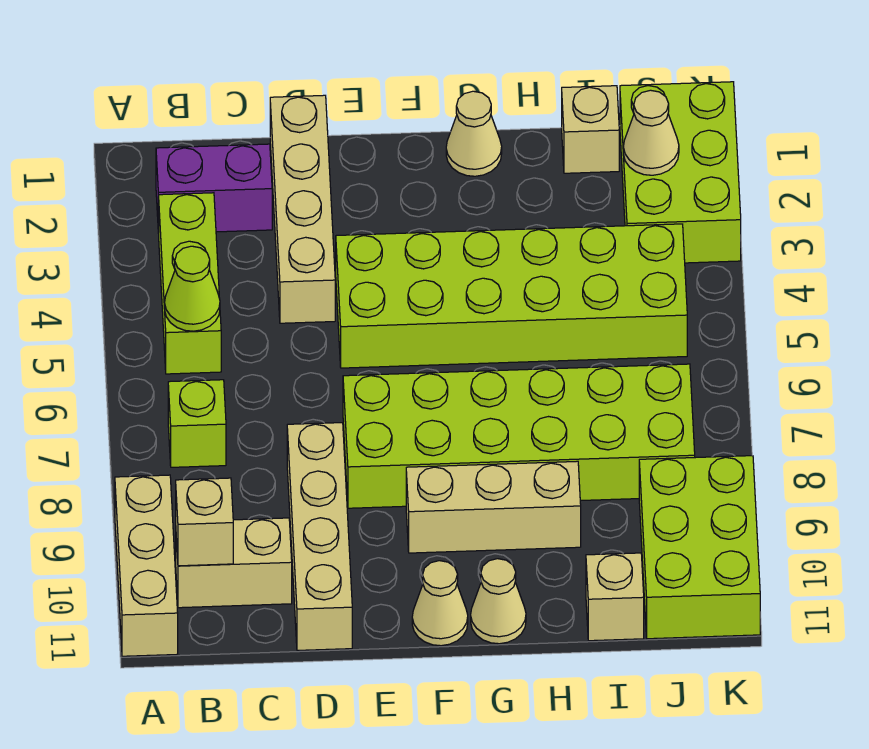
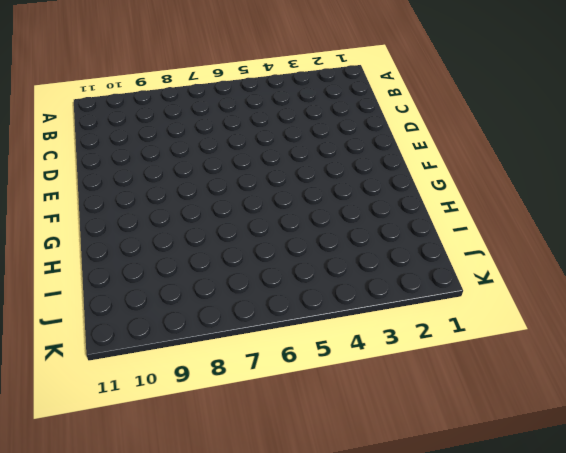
none -> tan 1x3 brick [115,475,178,656]
none -> purple 1x2 brick [156,144,272,233]
none -> lime 1x3 brick [159,193,221,374]

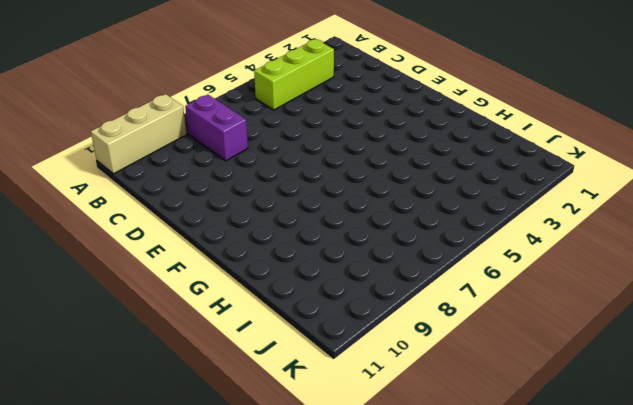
purple 1x2 brick [185,94,248,161] -> purple 1x2 brick moved to [156,144,272,233]
none -> lime 1x1 brick [168,380,226,467]
none -> tan 1x2 brick [176,518,292,608]
none -> tan 1x4 brick [270,95,335,323]

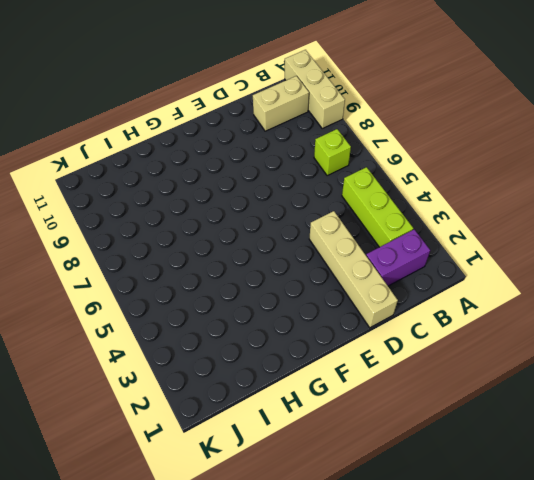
none -> tan 1x4 brick [287,423,352,650]
none -> lime 2x6 brick [336,224,687,368]
none -> lime 2x6 brick [343,364,695,508]

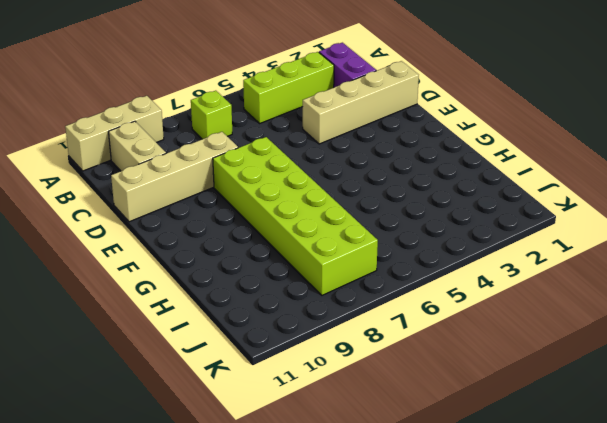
none -> lime 2x6 brick [336,224,687,368]
none -> tan 1x3 brick [406,461,581,553]
none -> tan 1x1 cone [412,561,468,646]

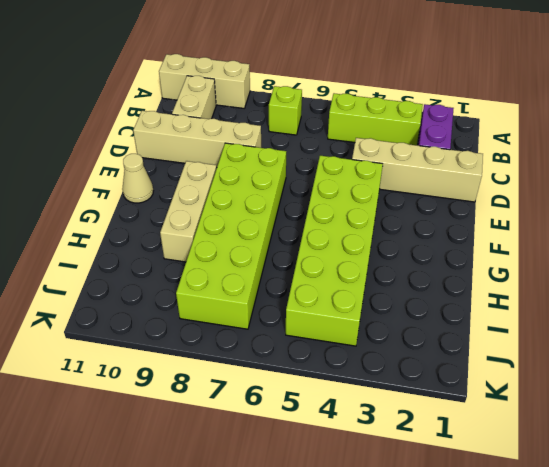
none -> tan 1x1 cone [446,91,502,176]
none -> tan 1x1 cone [471,559,526,644]
none -> tan 1x1 brick [562,86,619,173]

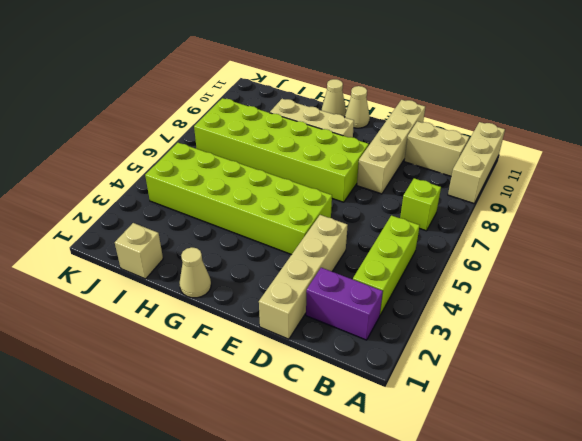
none -> tan 1x1 brick [586,553,644,641]
none -> lime 2x3 brick [620,82,741,263]
none -> lime 2x3 brick [639,456,760,639]

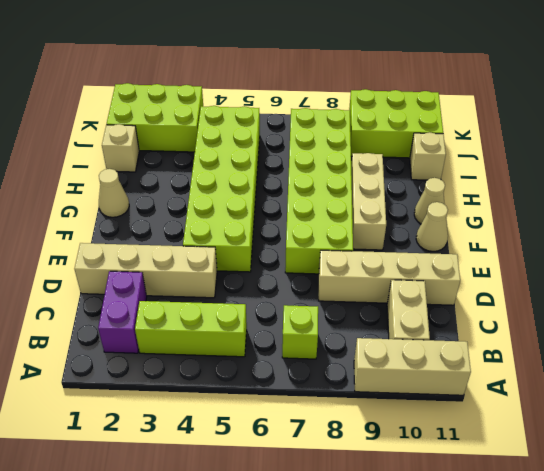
none -> lime 1x1 cone [165,246,220,331]
none -> tan 1x1 brick [176,478,233,566]
none -> tan 1x1 cone [623,90,679,175]

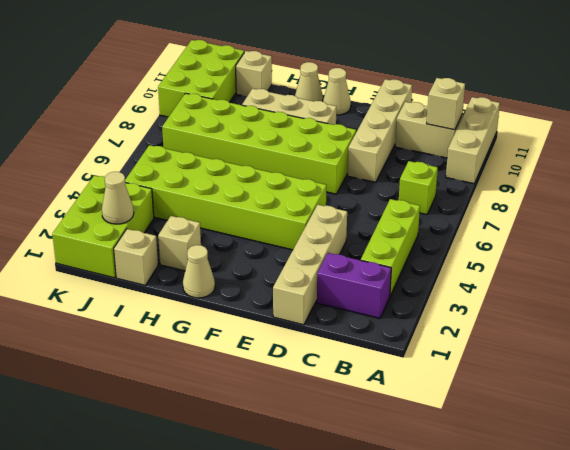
tan 1x1 brick [158,216,201,271] -> none
none -> lime 1x1 cone [165,246,220,331]

